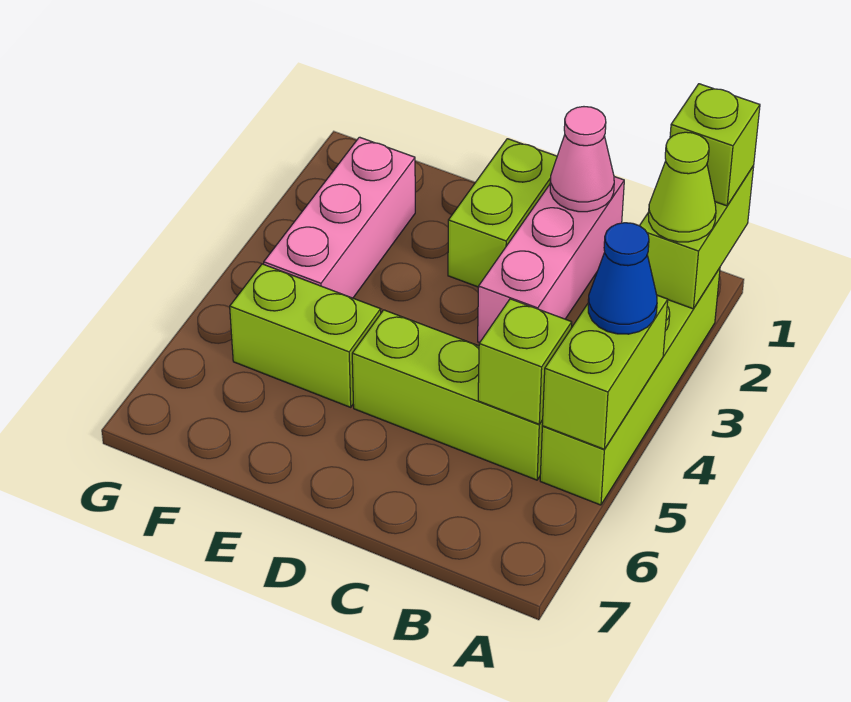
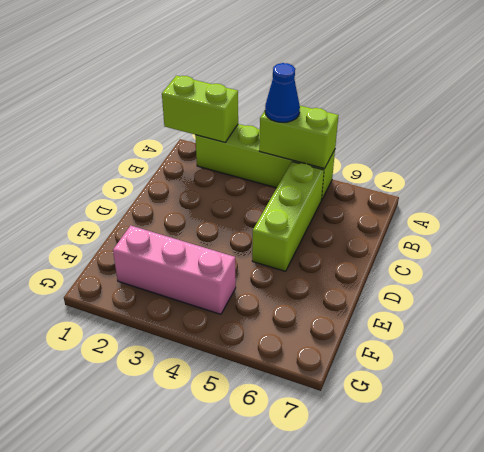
none -> pink 1x3 brick [478,177,624,342]
none -> lime 1x2 brick [448,139,557,287]
none -> lime 1x2 brick [230,264,381,407]

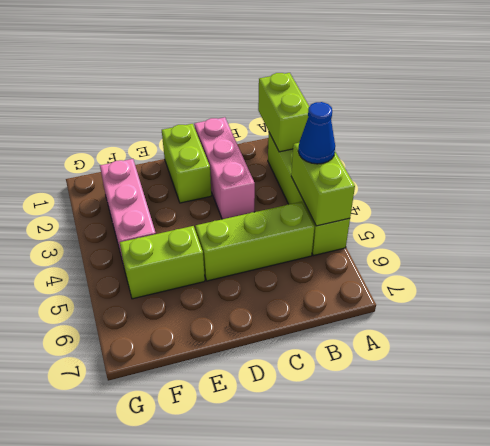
none -> lime 1x1 brick [478,299,572,424]
none -> pink 1x1 cone [550,107,614,212]
none -> lime 1x1 brick [670,84,760,206]

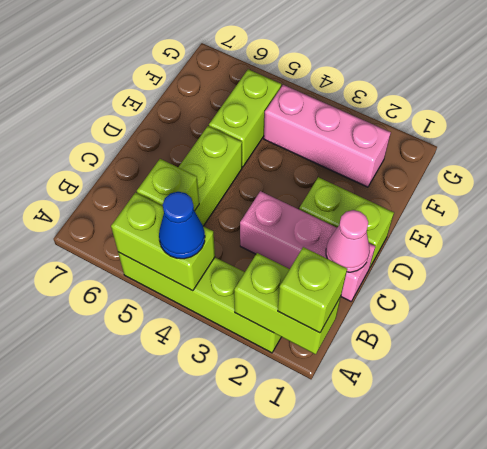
none -> lime 1x1 cone [648,132,716,242]

